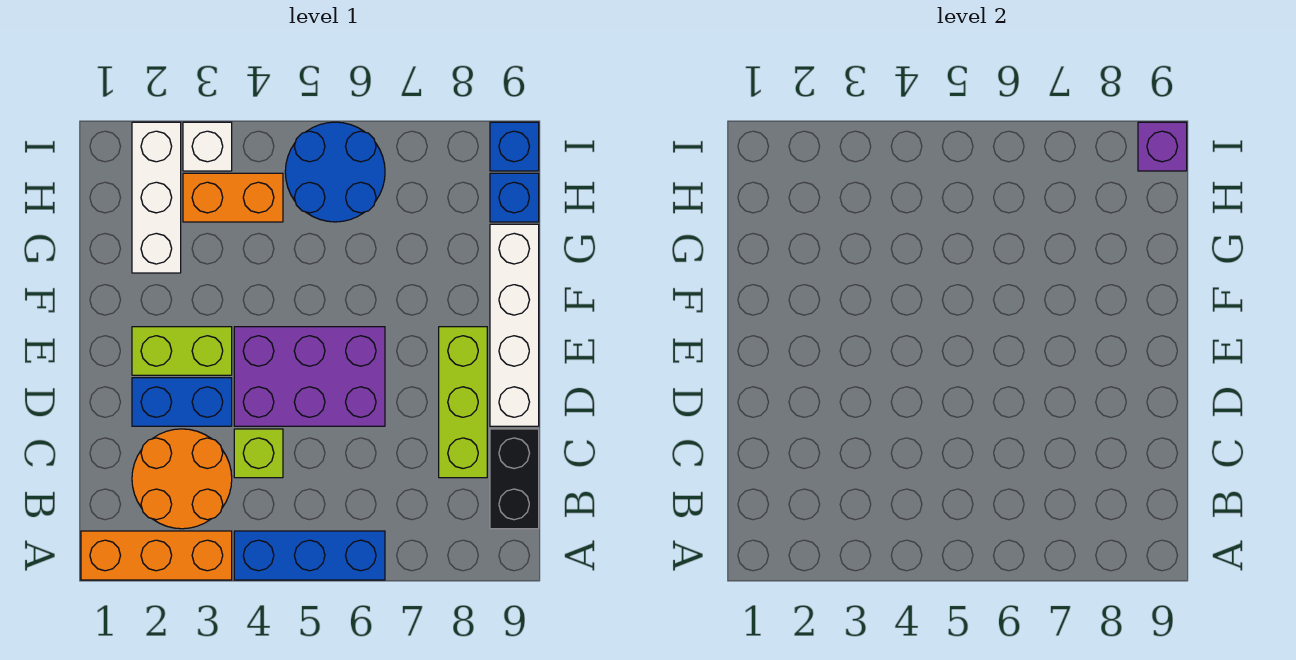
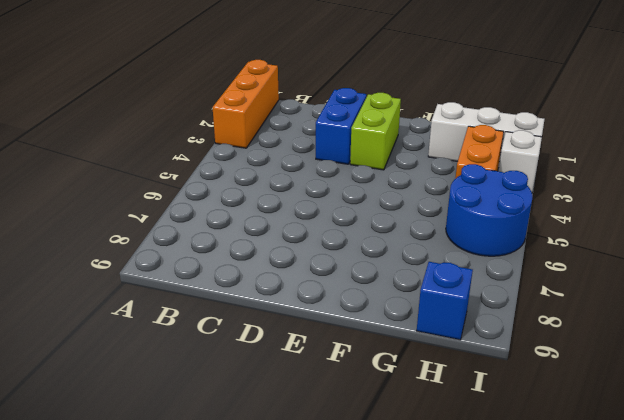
none -> blue 1x3 brick [234,531,385,580]
none -> orange 2x2 round brick [132,429,232,529]
none -> black 1x2 brick [490,429,539,529]

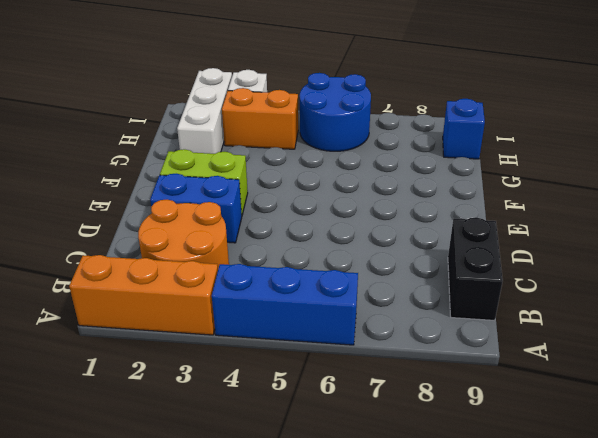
none -> lime 1x1 brick [234,429,283,478]
none -> lime 1x3 brick [439,327,487,478]
none -> purple 2x3 brick [234,327,385,426]

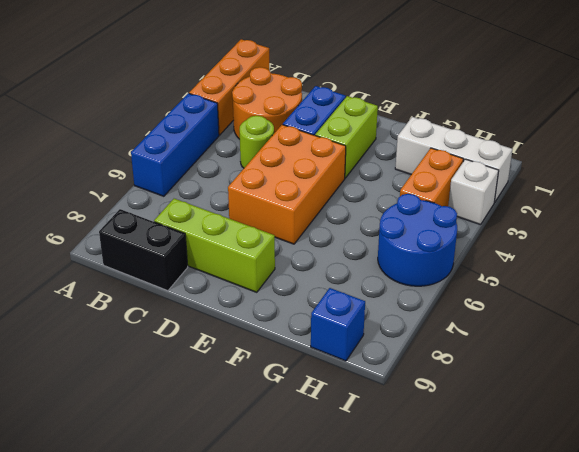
lime 1x1 round brick [240,116,274,168] -> lime 1x1 brick [234,429,283,478]
orange 2x3 brick [228,125,346,244] -> purple 2x3 brick [234,327,385,426]
none -> white 1x4 brick [490,224,539,426]
none -> blue 1x1 brick [490,122,539,171]
none -> purple 1x1 brick [1138,122,1187,171]

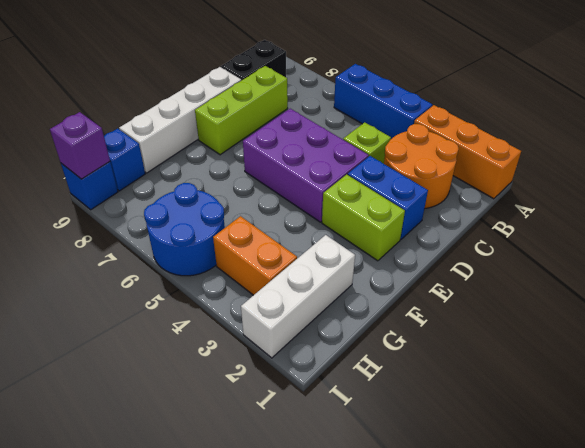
none -> white 1x1 brick [183,122,232,171]

